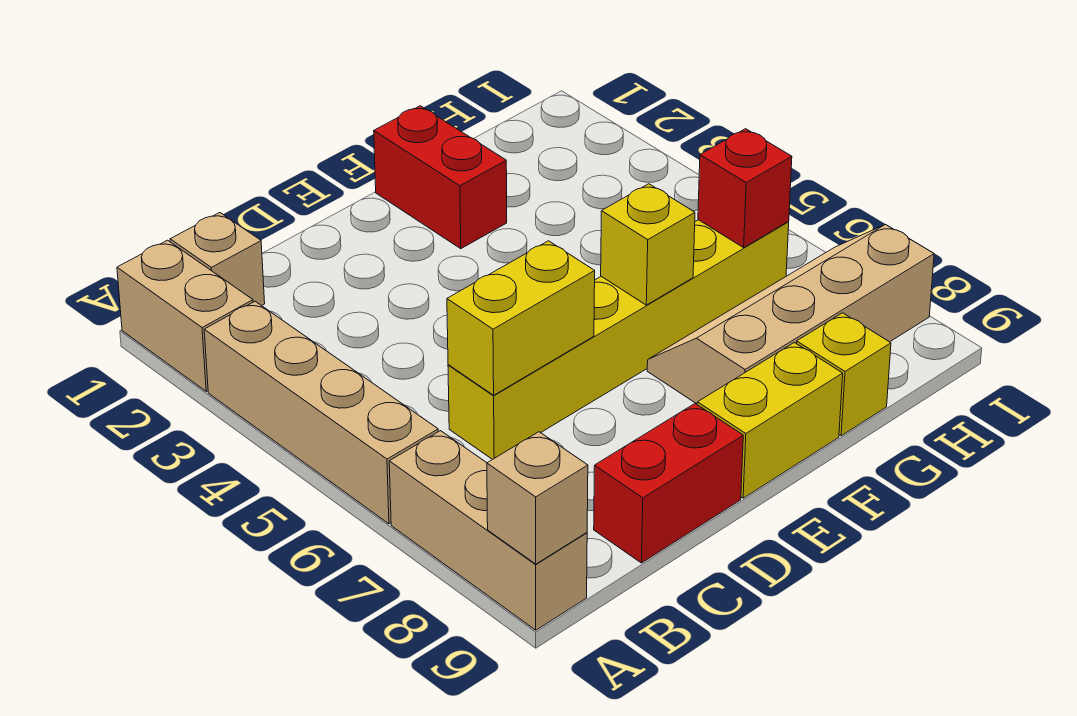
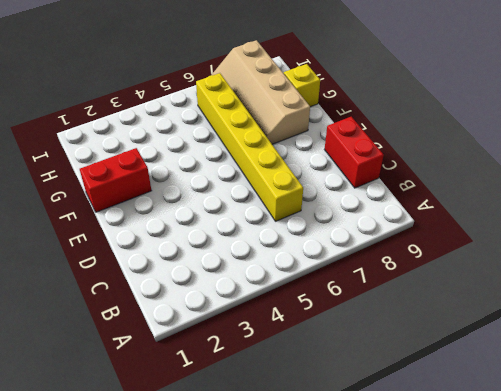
none -> tan 1x2 brick [117,240,253,391]
none -> tan 1x4 brick [204,301,438,524]
none -> tan 1x3 brick [389,431,587,630]

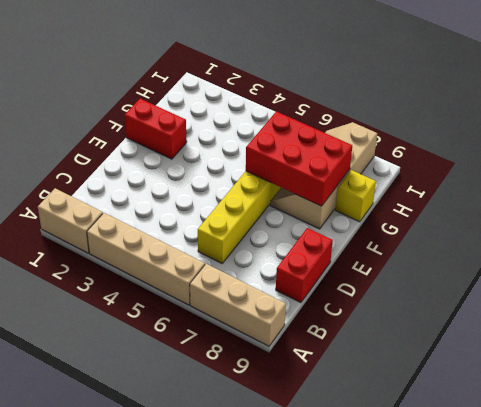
red 2x3 brick [246,111,352,206] -> yellow 1x1 brick [601,184,695,305]
none -> tan 1x1 brick [170,213,265,306]
none -> yellow 1x2 brick [697,343,843,498]
none -> tan 1x1 brick [487,432,588,564]

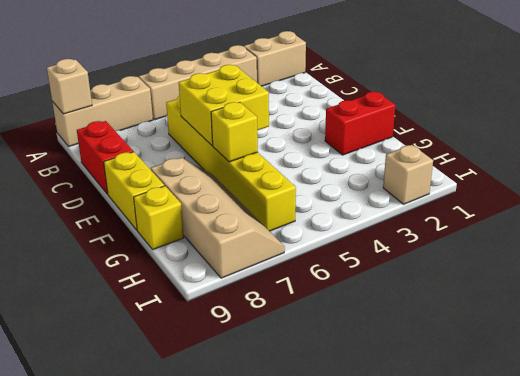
yellow 2x2 brick [179,65,269,146] -> yellow 1x2 brick [447,241,595,395]
tan 1x1 brick [383,145,433,204] -> tan 1x1 brick moved to [170,213,265,306]
none -> red 1x1 brick [698,129,792,248]

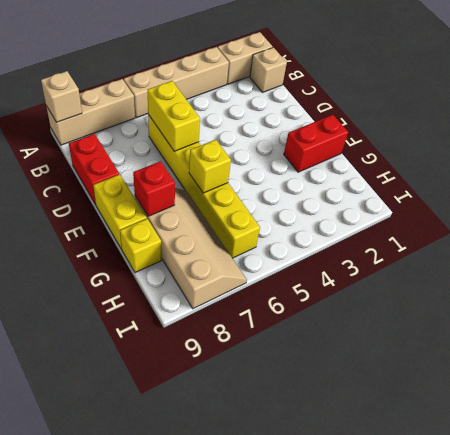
red 1x1 brick [133,161,175,216] -> red 1x1 brick moved to [698,129,792,248]

